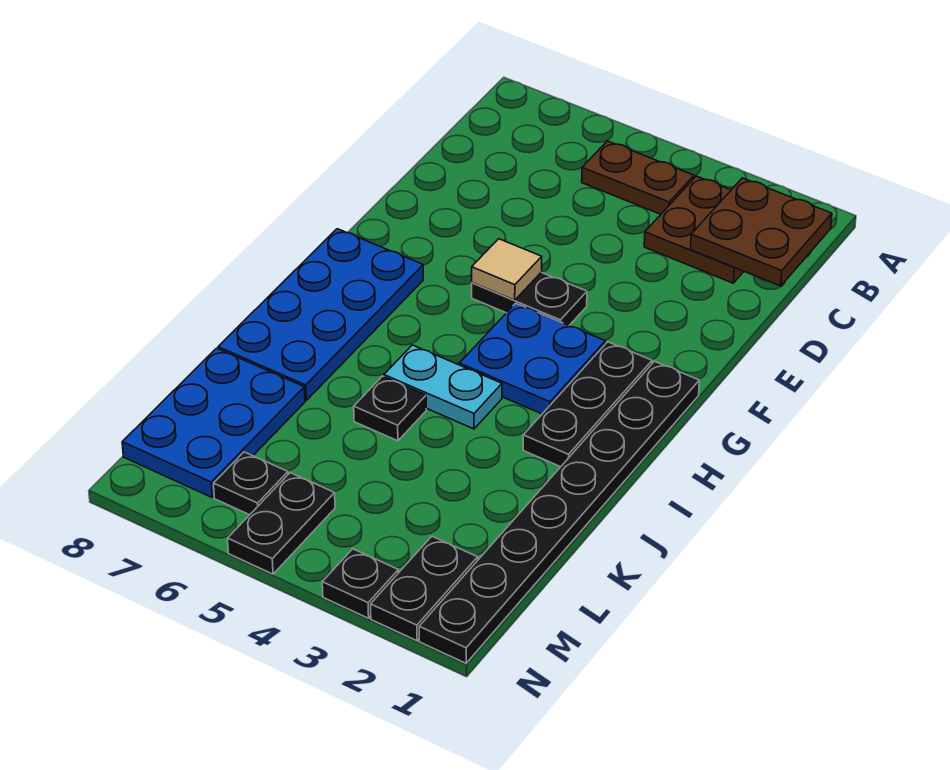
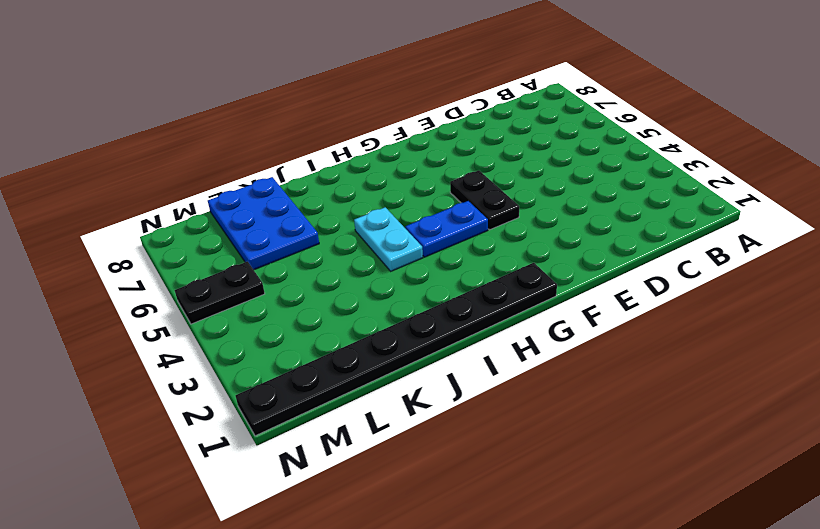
blue 1x2 plate [405,201,488,257] -> blue 2x2 plate [459,303,605,414]
blue 2x3 plate [208,177,319,270] -> blue 2x3 plate turned to [122,348,305,497]
none -> brown 2x2 plate [644,176,744,283]
none -> brown 1x2 plate [582,141,694,214]
none -> black 1x3 plate [523,342,652,467]

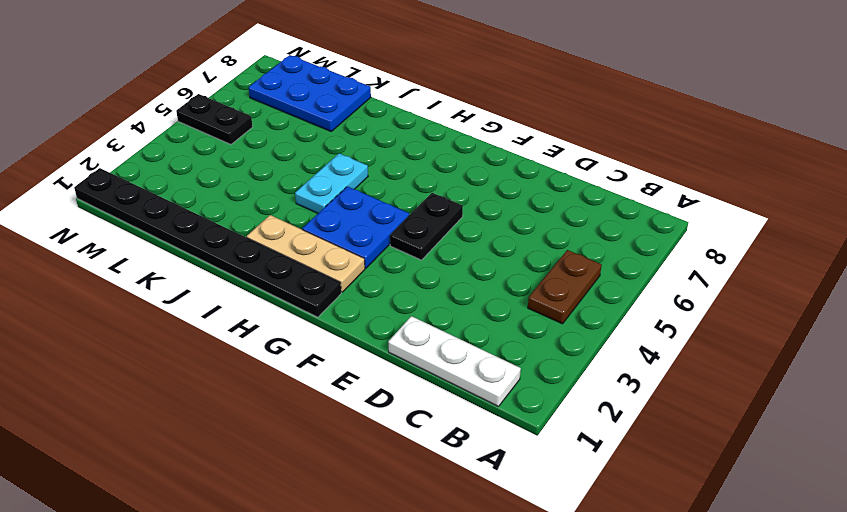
white 1x3 plate [388,316,521,407] -> none
tan 1x3 plate [247,215,365,292] -> black 1x3 plate [523,342,652,467]
none -> brown 2x2 plate [644,176,744,283]
none -> blue 2x4 plate [218,229,423,400]
none -> black 1x1 plate [354,376,426,441]

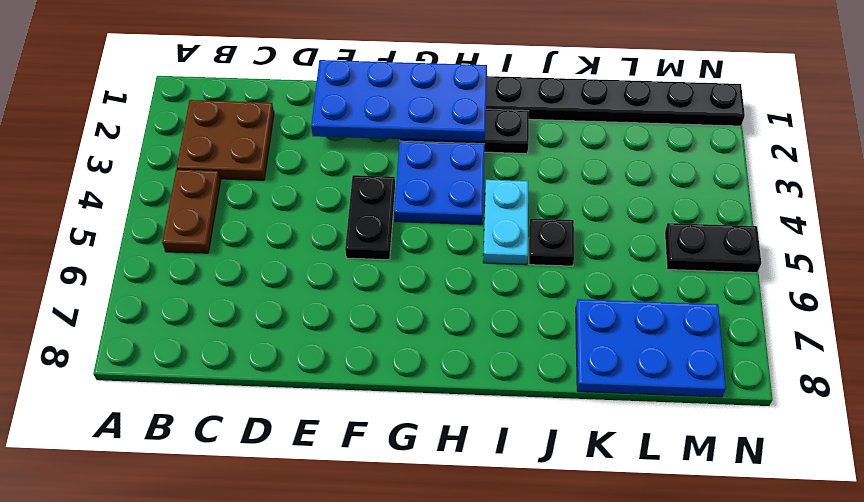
blue 2x4 plate [311,60,487,142] -> blue 2x4 plate moved to [218,229,423,400]
none -> black 1x2 plate [371,536,478,641]
none -> black 1x1 plate [214,452,288,515]
none -> black 1x1 plate [322,549,398,618]

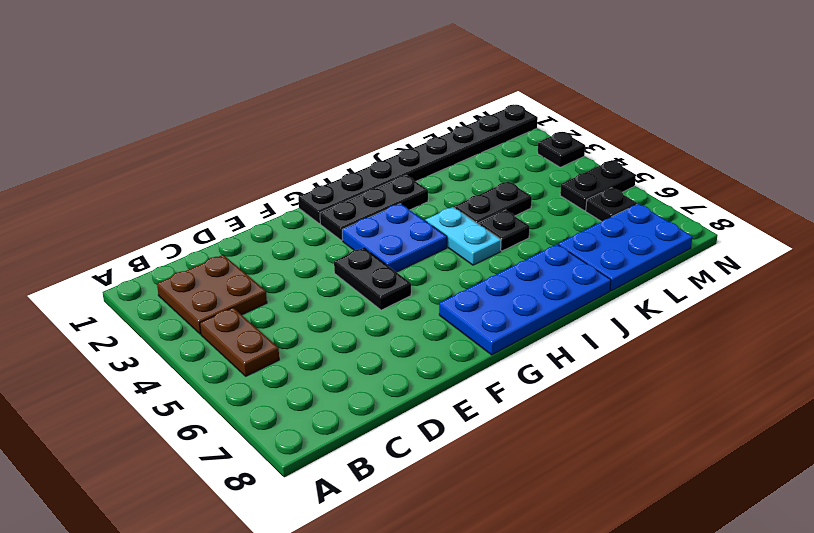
black 1x2 plate [454,182,532,224] -> black 1x2 plate moved to [371,536,478,641]
none -> brown 2x2 plate [690,178,832,286]
none -> tan 1x1 tile [472,239,542,300]

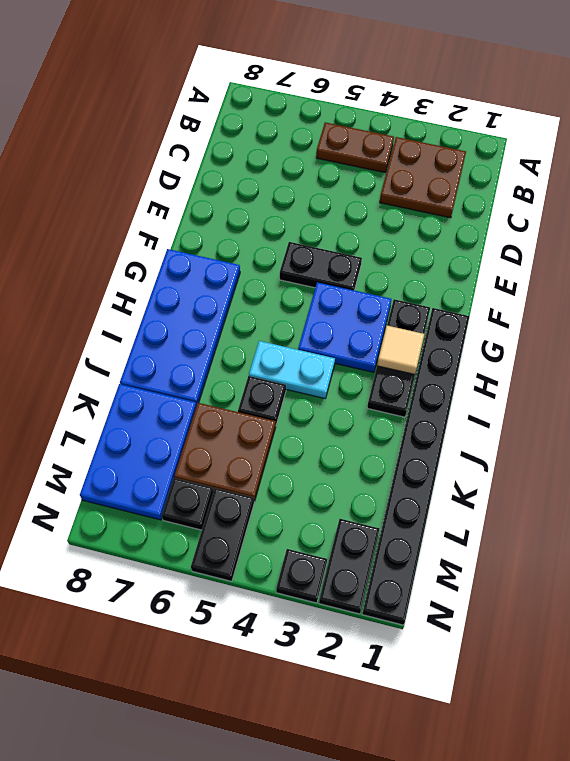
tan 1x1 tile [377,326,424,374] -> tan 1x1 tile moved to [472,239,542,300]
brown 2x2 plate [174,403,276,501] -> brown 2x2 plate moved to [690,178,832,286]

